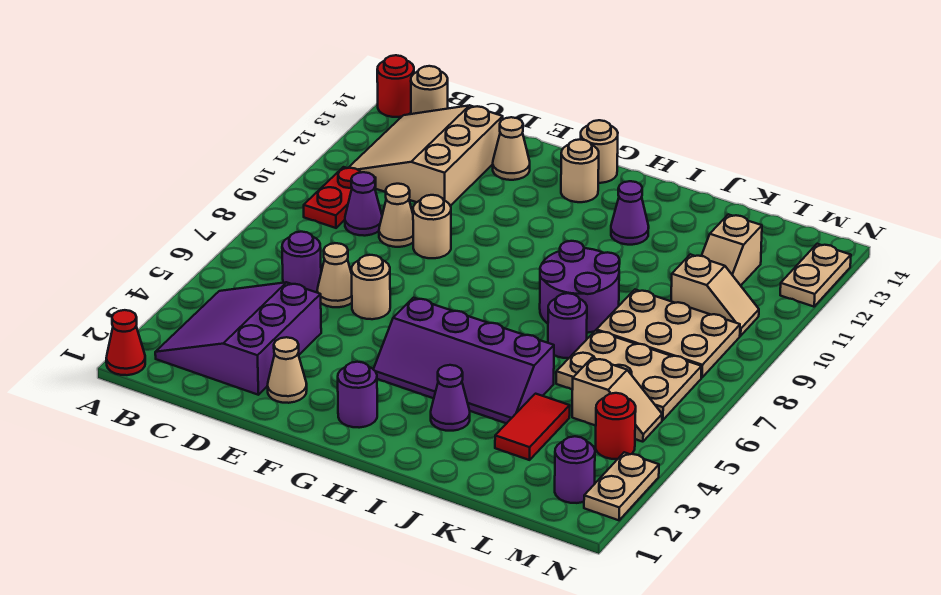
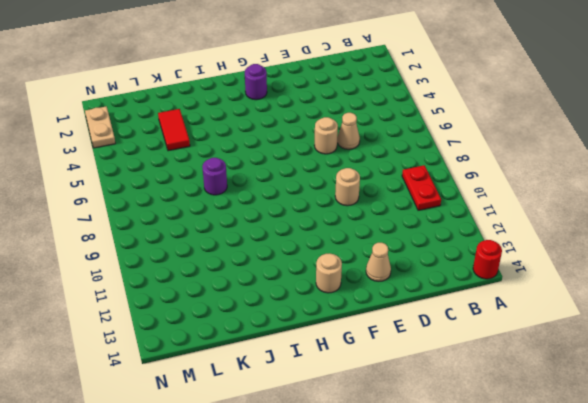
none -> red 1x1 cone [106,310,145,375]
none -> purple 3x3 slope [155,282,321,395]
none -> tan 3x3 slope [348,105,503,206]
none -> tan 1x1 round brick [411,66,448,114]

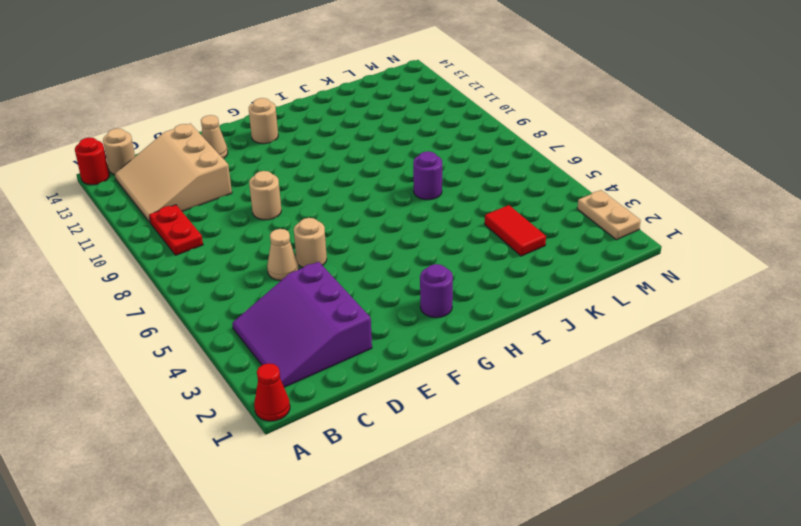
none -> purple 1x1 round brick [282,232,321,292]
none -> purple 1x1 cone [345,172,382,236]
none -> tan 1x1 cone [379,184,413,247]
none -> tan 1x1 cone [267,337,307,403]

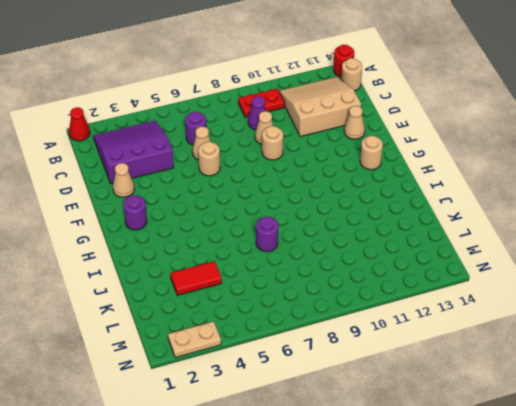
none -> purple 2x4 slope [373,298,554,424]
none -> tan 1x1 round brick [581,120,618,183]
none -> purple 1x1 cone [431,365,470,431]
none -> purple 2x2 round brick [540,241,620,333]

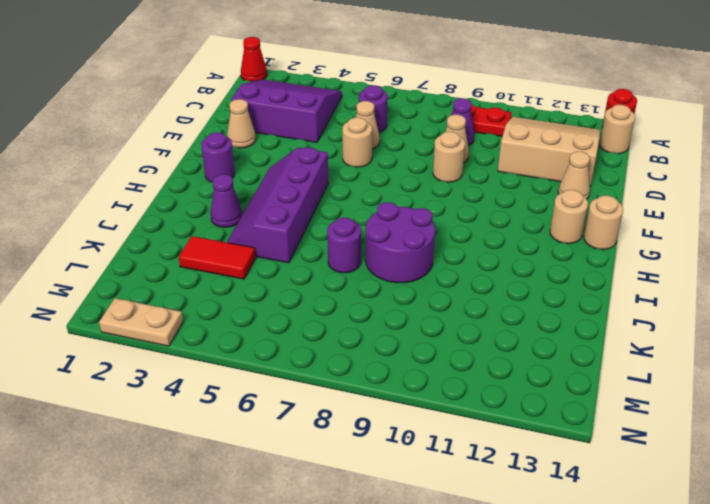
none -> purple 1x1 cone [611,181,649,245]
none -> tan 2x3 plate [556,331,702,420]
none -> tan 2x3 plate [596,290,740,378]
none -> tan 1x2 slope [572,358,662,442]

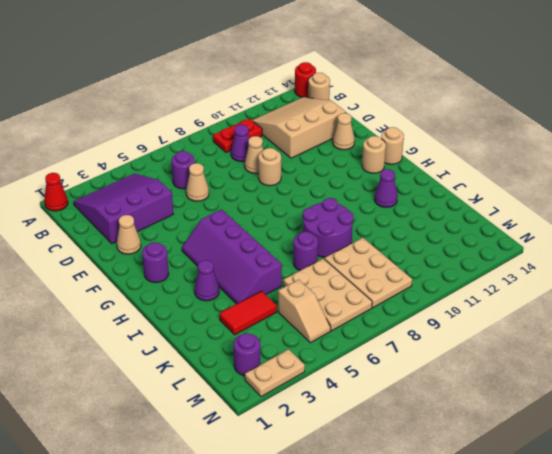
none -> tan 1x1 round brick [351,255,390,319]
none -> tan 1x2 slope [671,254,759,336]
none -> tan 1x2 slope [702,214,762,286]
none -> red 1x1 round brick [596,393,636,459]

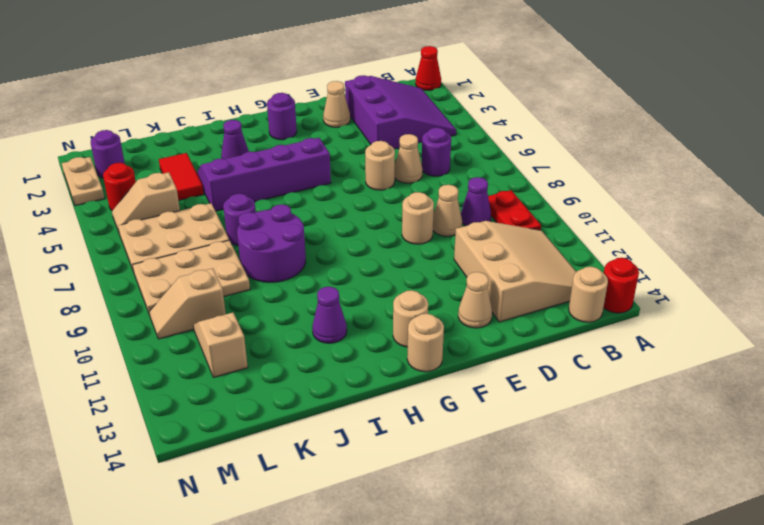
none -> tan 1x2 plate [780,244,851,307]

